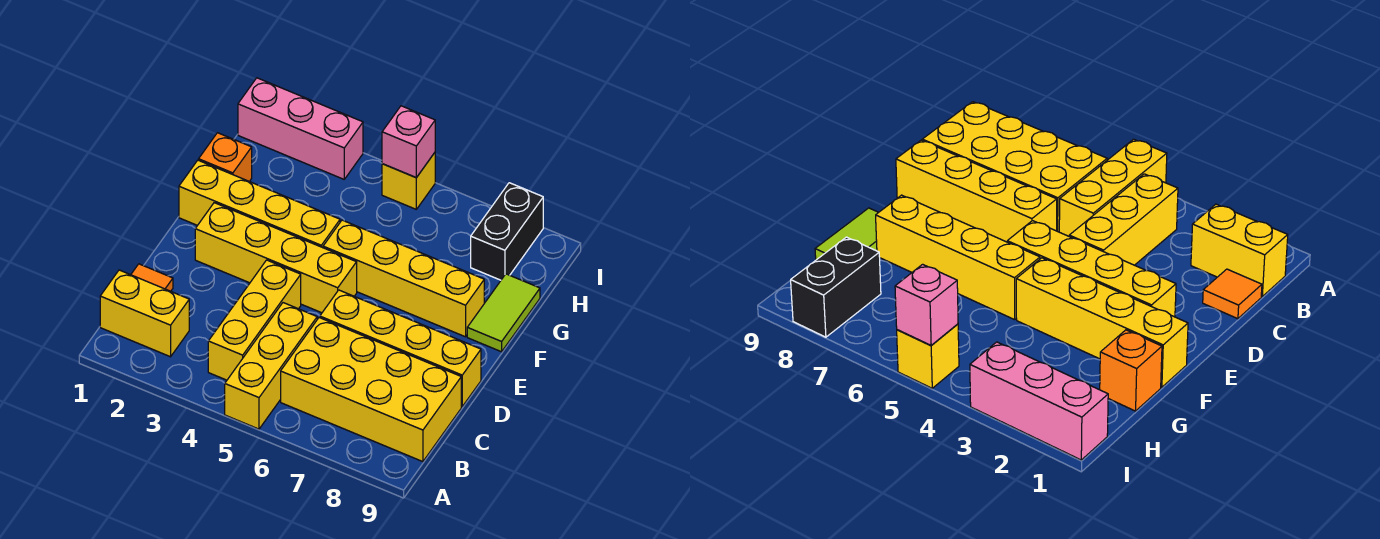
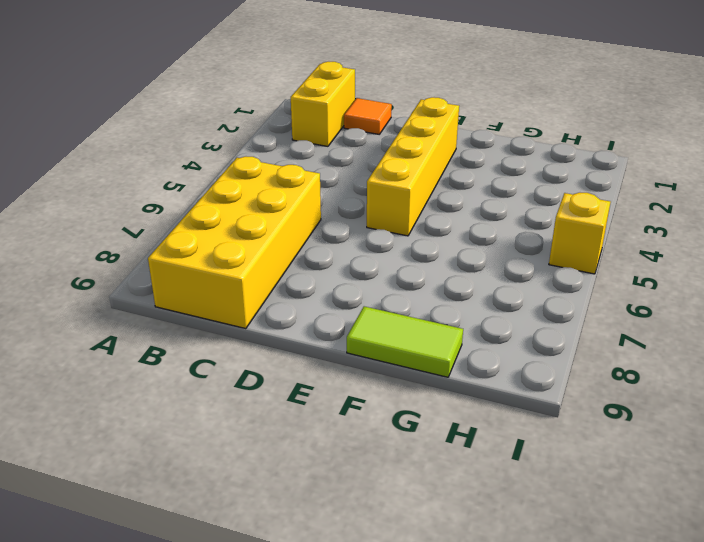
none -> yellow 1x3 brick [225,303,317,429]
none -> yellow 1x3 brick [208,260,301,380]
none -> yellow 1x4 brick [320,290,481,407]

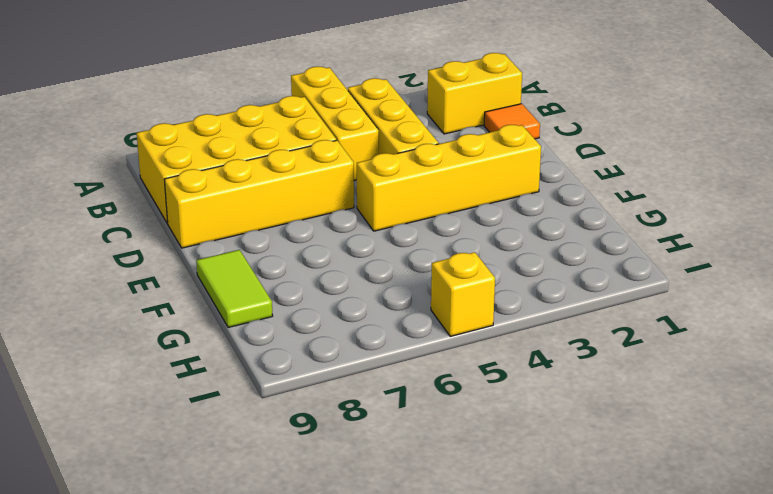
none -> yellow 1x4 brick [179,160,340,248]
none -> yellow 1x4 brick [323,220,484,337]
none -> orange 1x1 brick [199,133,252,181]

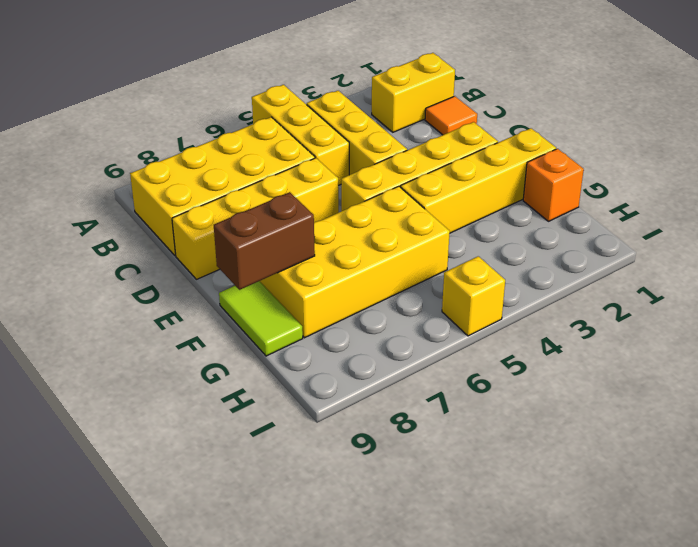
yellow 2x4 brick [260,186,450,338] -> yellow 1x4 brick [323,220,484,337]
brown 1x2 brick [214,192,315,290] -> none
none -> black 1x2 brick [471,183,543,280]
none -> pink 1x3 brick [238,78,363,179]
none -> pink 1x1 brick [382,106,435,178]

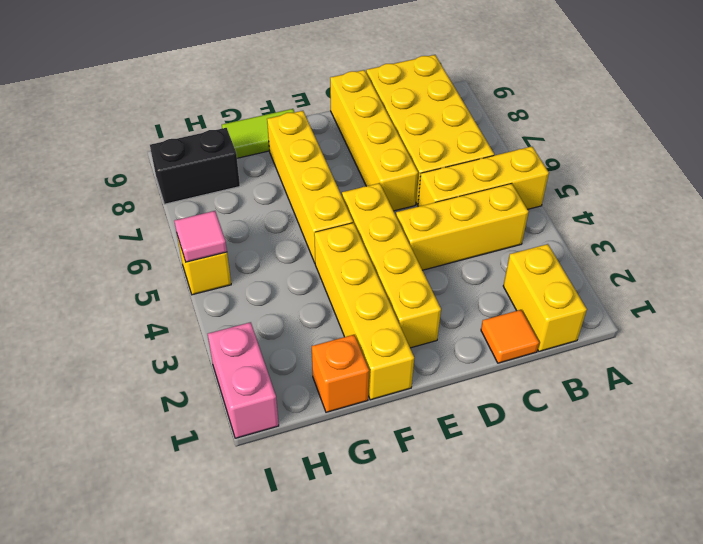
pink 1x2 brick [208,322,279,438] -> pink 1x3 brick [238,78,363,179]
pink 1x1 tile [174,211,227,262] -> pink 1x1 brick [382,106,435,178]

